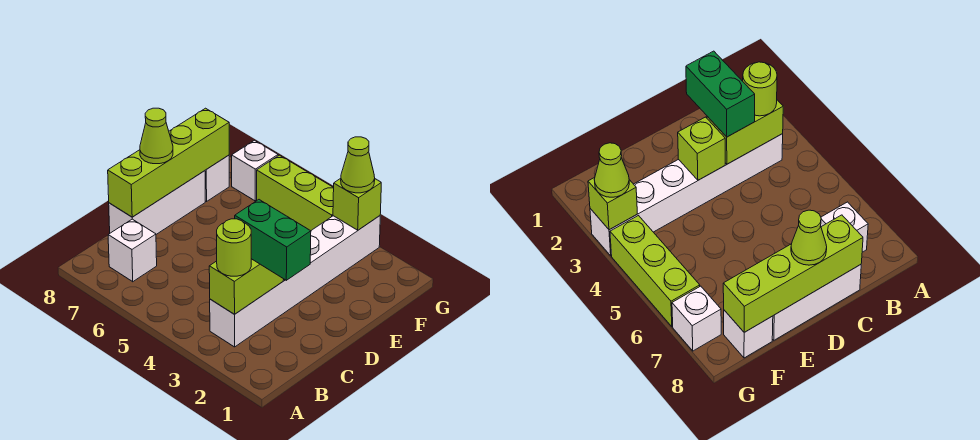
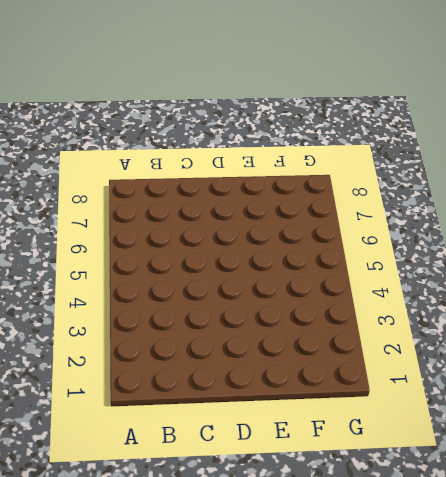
none -> white 1x6 brick [210,216,380,347]
none -> white 1x1 brick [108,219,157,282]
none -> white 1x3 brick [109,171,205,234]

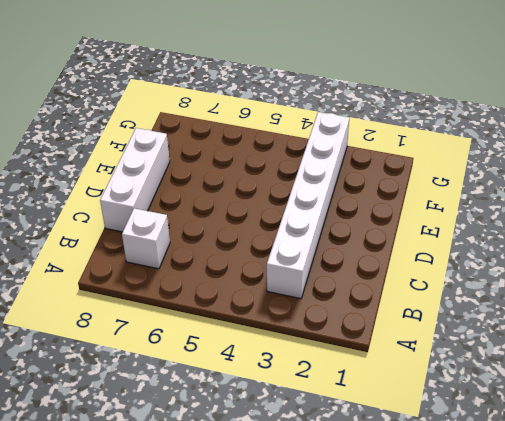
none -> white 1x1 brick [205,155,229,201]
none -> lime 1x3 brick [257,155,334,231]
none -> white 1x1 brick [232,140,278,201]

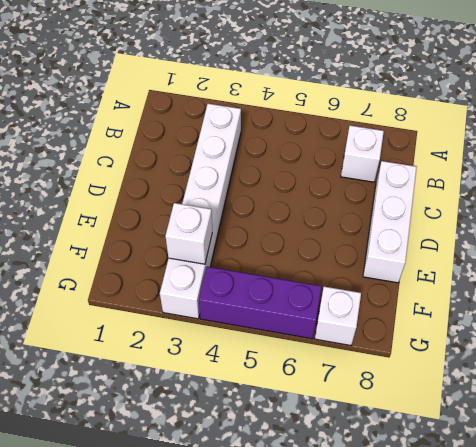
white 1x1 brick [165,203,212,264] -> white 1x1 brick moved to [205,155,229,201]
purple 1x3 brick [199,267,322,339] -> lime 1x3 brick [257,155,334,231]
none -> lime 1x2 brick [209,259,284,314]
none -> lime 1x4 brick [108,108,229,217]
none -> lime 1x1 brick [678,117,725,180]

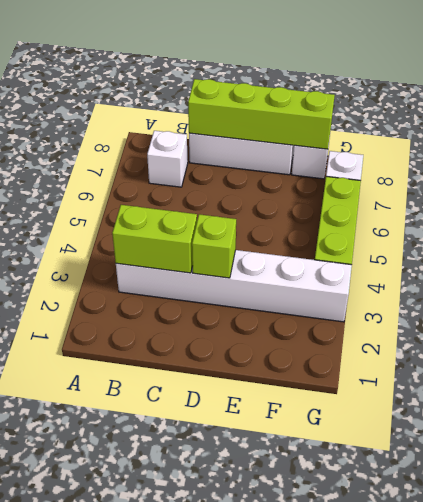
none -> lime 1x1 brick [333,178,381,230]
none -> lime 1x1 round brick [217,219,251,276]
none -> green 1x2 brick [235,200,311,280]

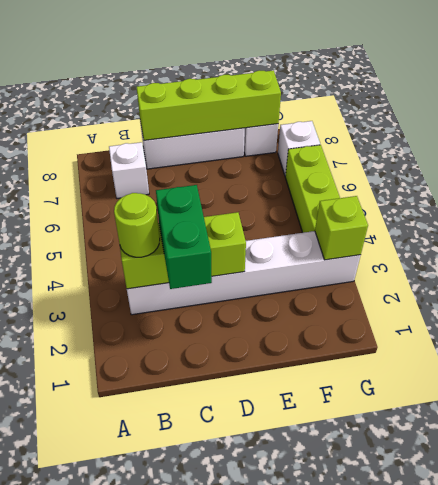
none -> lime 1x1 cone [140,108,173,164]
none -> lime 1x1 cone [341,137,375,193]

